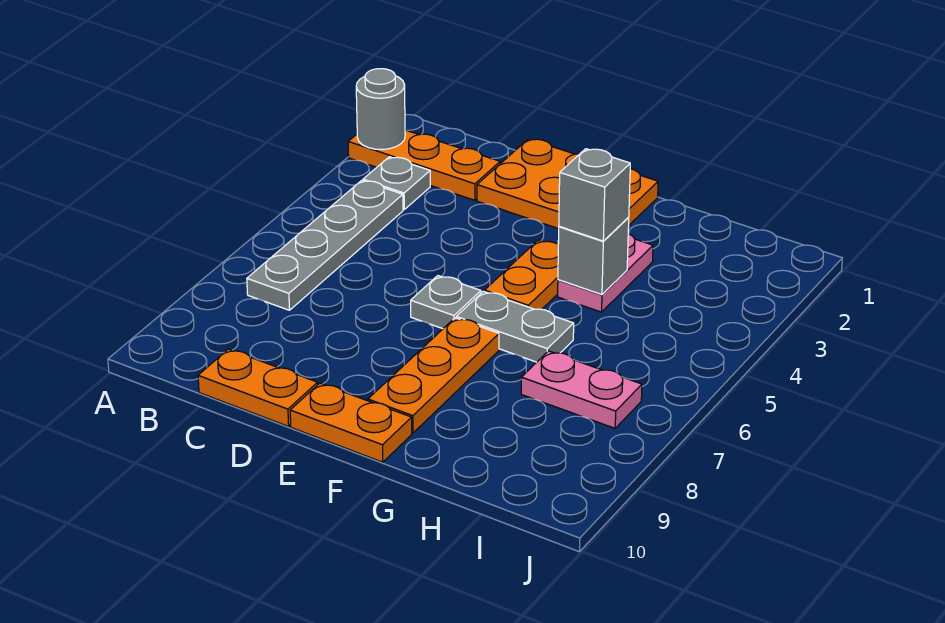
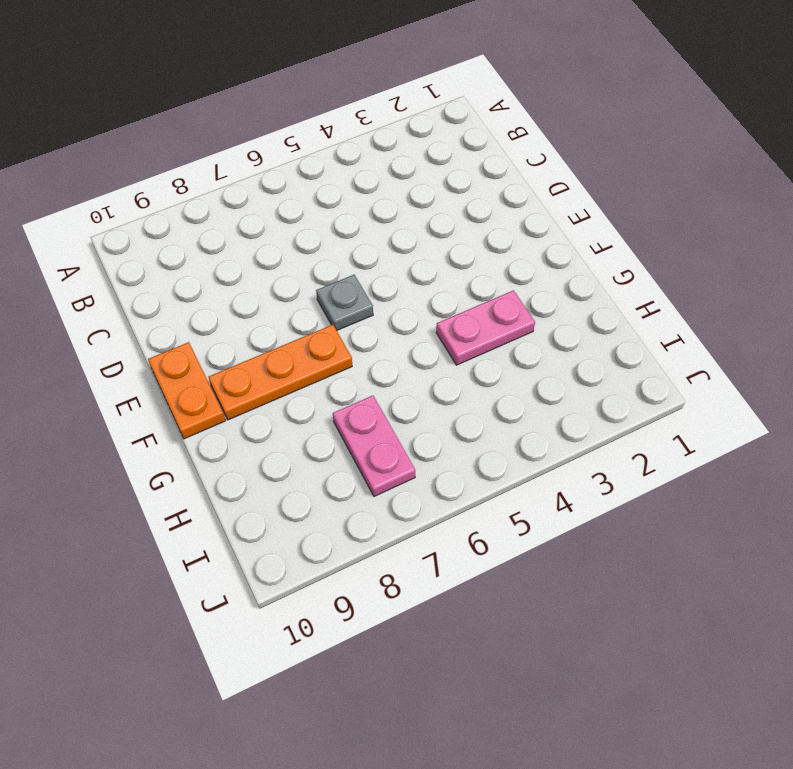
none -> orange 1x3 plate [348,130,500,200]
none -> grey 1x1 plate [363,157,430,210]
none -> grey 1x4 plate [247,180,403,310]

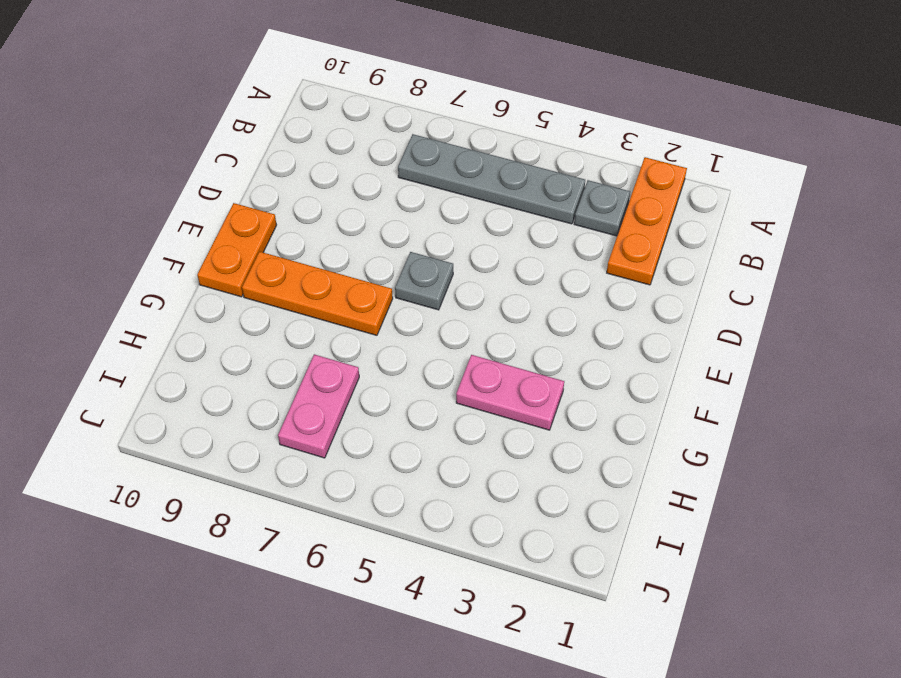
none -> orange 1x2 plate [198,349,318,426]
none -> orange 2x3 plate [477,139,658,229]
none -> orange 1x2 plate [485,240,558,309]

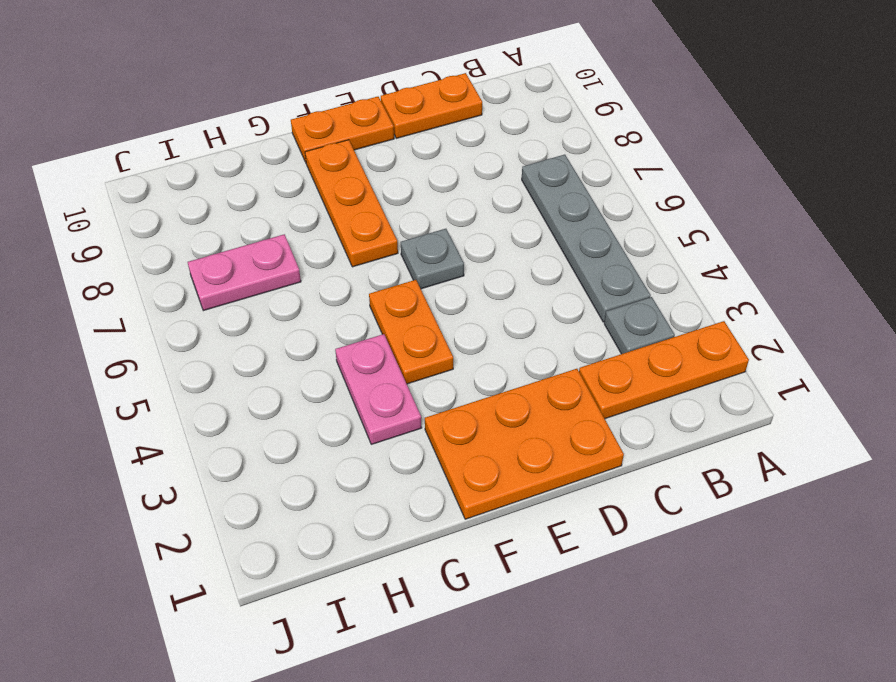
none -> grey 1x2 plate [456,291,574,362]
none -> grey 1x1 round brick [356,69,405,150]
none -> grey 1x1 brick [558,218,629,295]

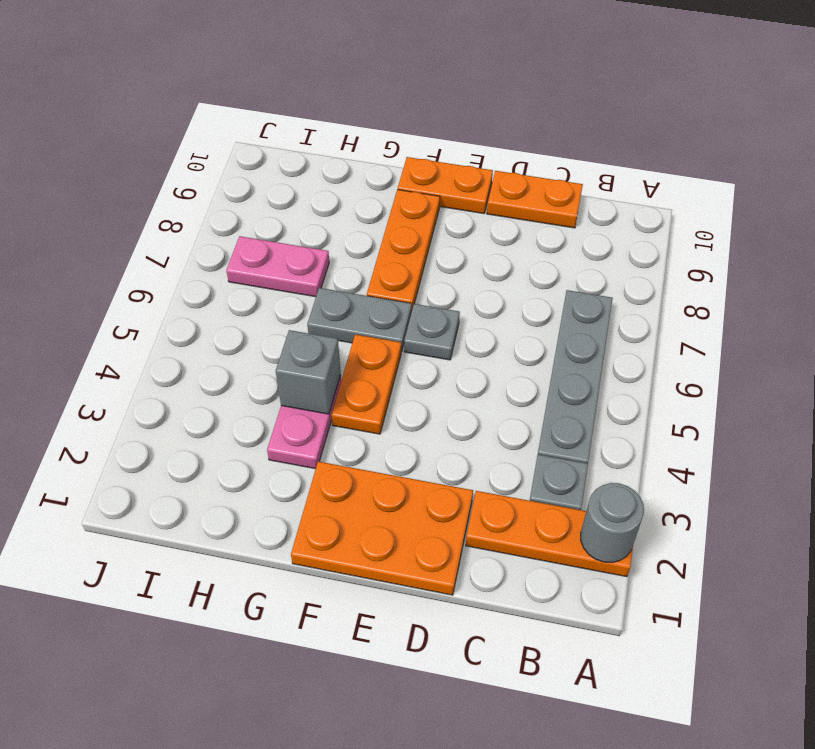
none -> grey 1x1 brick [559,149,630,241]

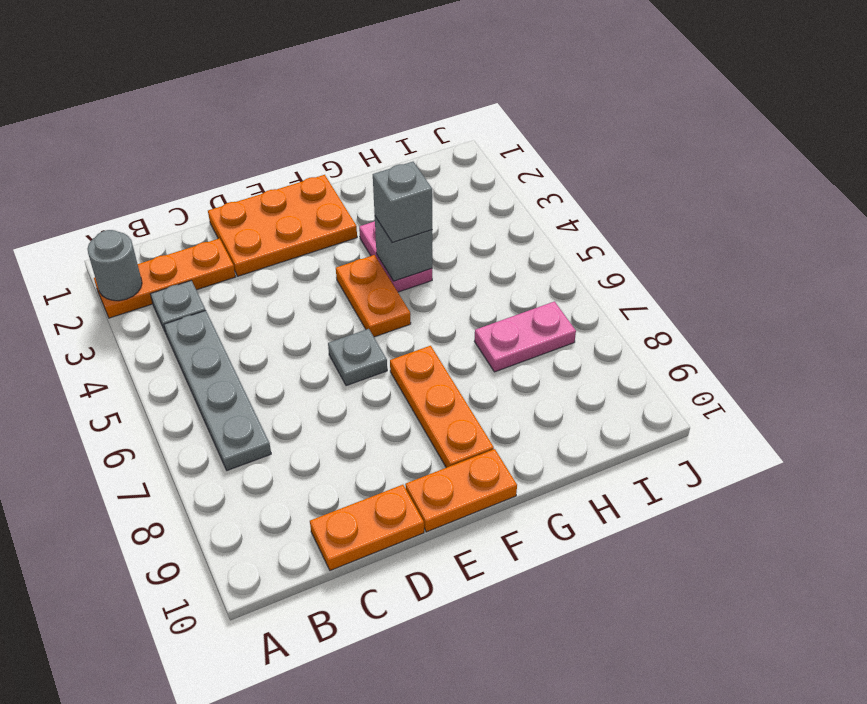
none -> grey 1x2 plate [456,291,574,362]

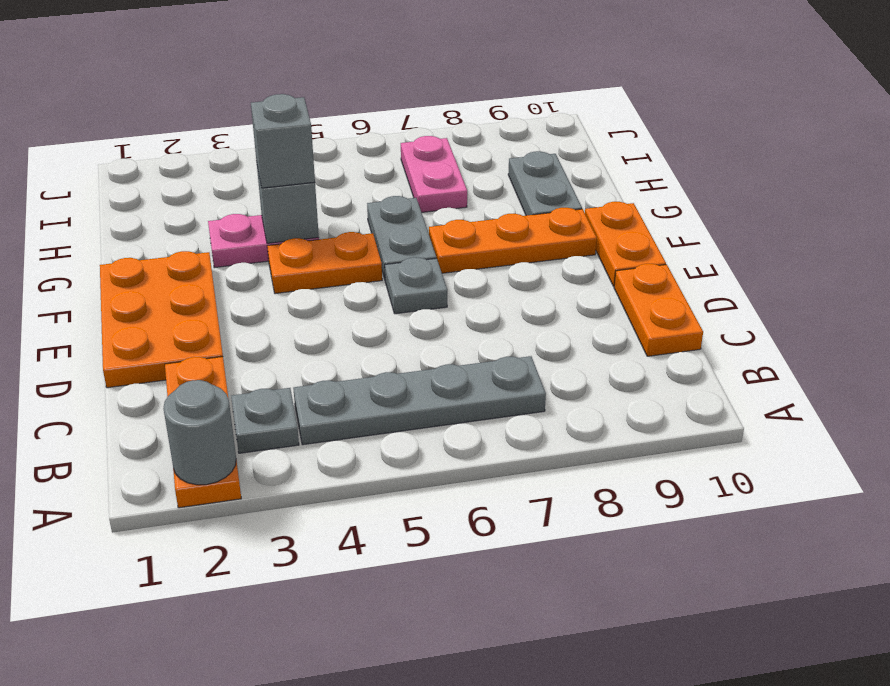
grey 1x2 plate [508,151,582,216] -> none

